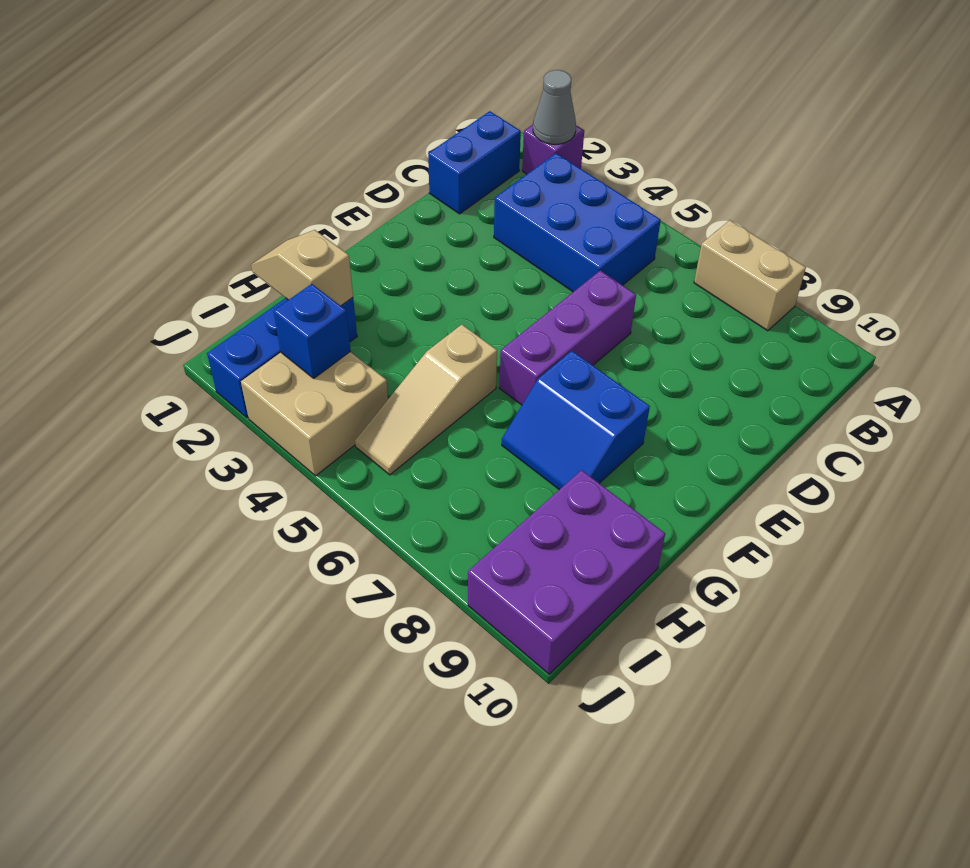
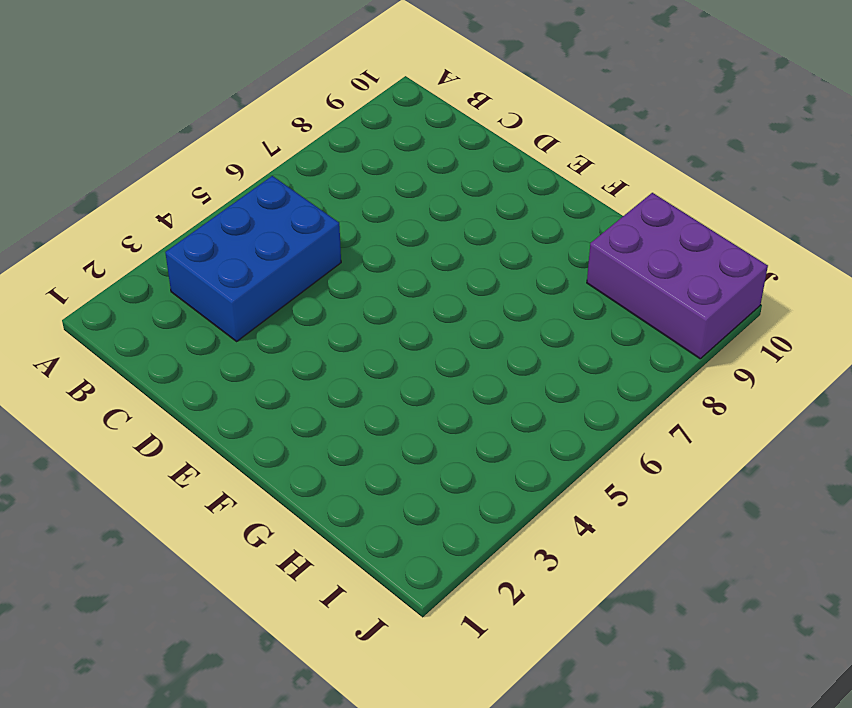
none -> purple 1x1 brick [522,125,584,174]
none -> tan 1x2 brick [694,220,806,331]
none -> blue 1x2 brick [428,111,521,214]

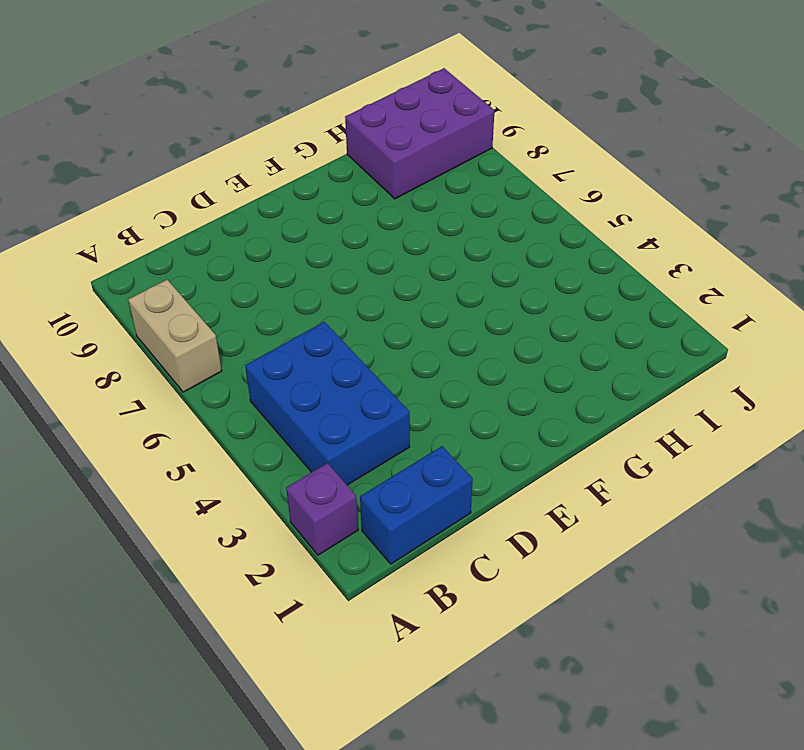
none -> purple 1x3 brick [499,271,636,405]
none -> blue 2x2 slope [502,351,650,490]
none -> tan 1x3 slope [355,325,497,475]

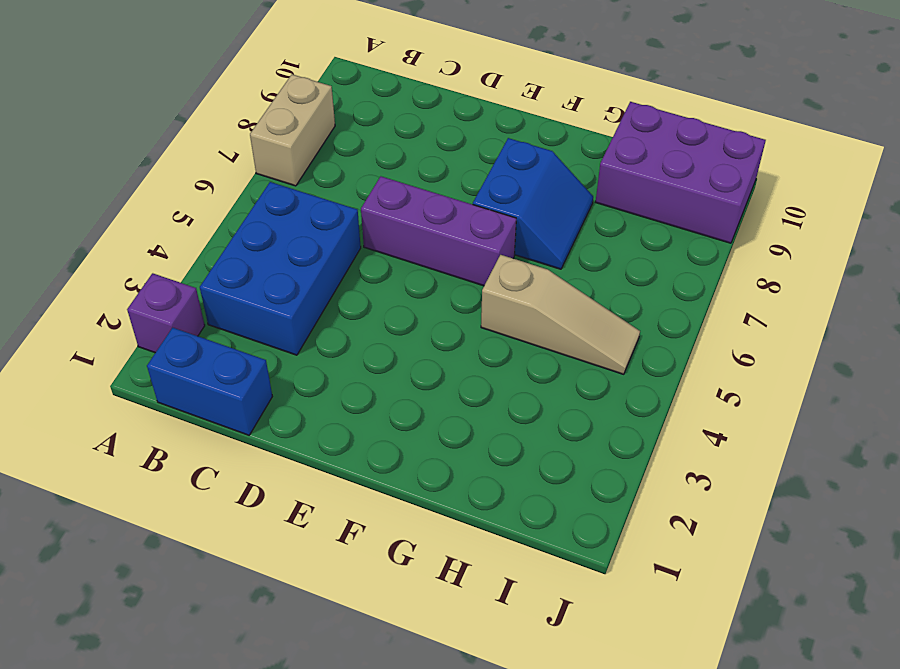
none -> blue 1x3 brick [207,298,357,418]
none -> tan 2x2 brick [241,352,388,476]
none -> grey 1x1 cone [533,70,576,144]

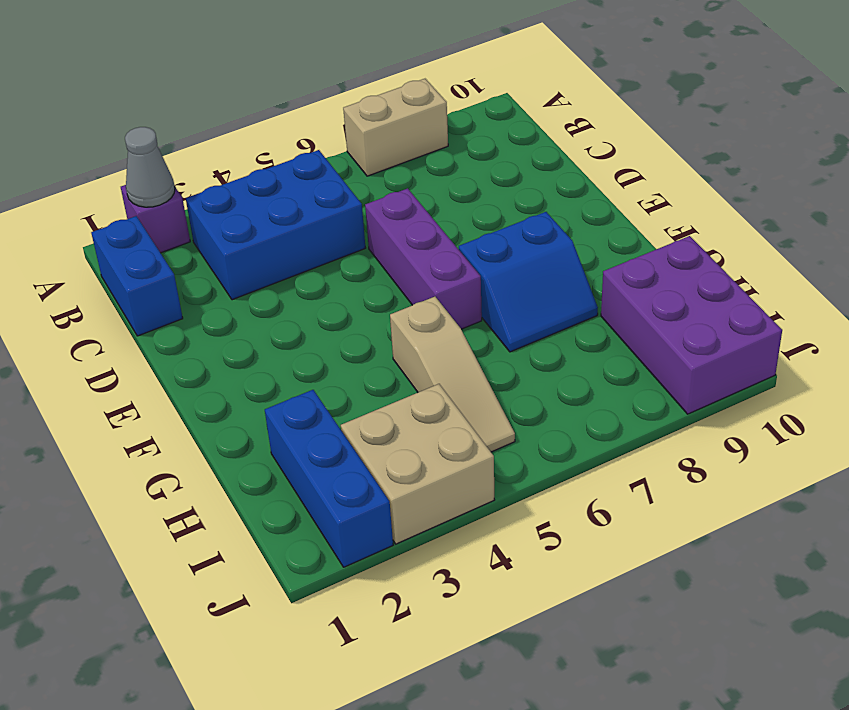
none -> tan 1x2 slope [251,230,353,306]
none -> blue 1x1 brick [274,284,350,378]

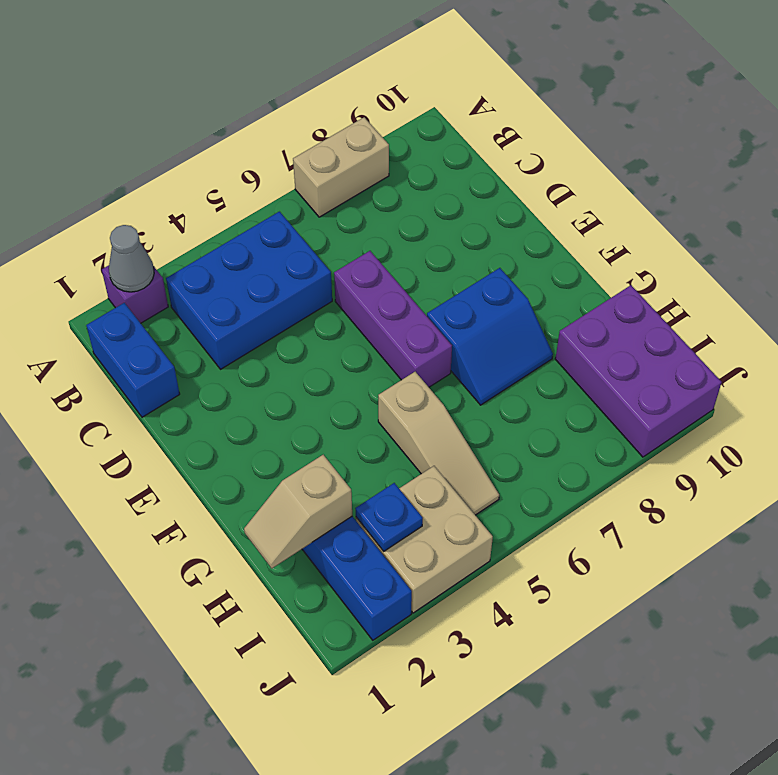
blue 1x1 plate [355,483,423,551] -> blue 1x1 brick [274,284,350,378]

